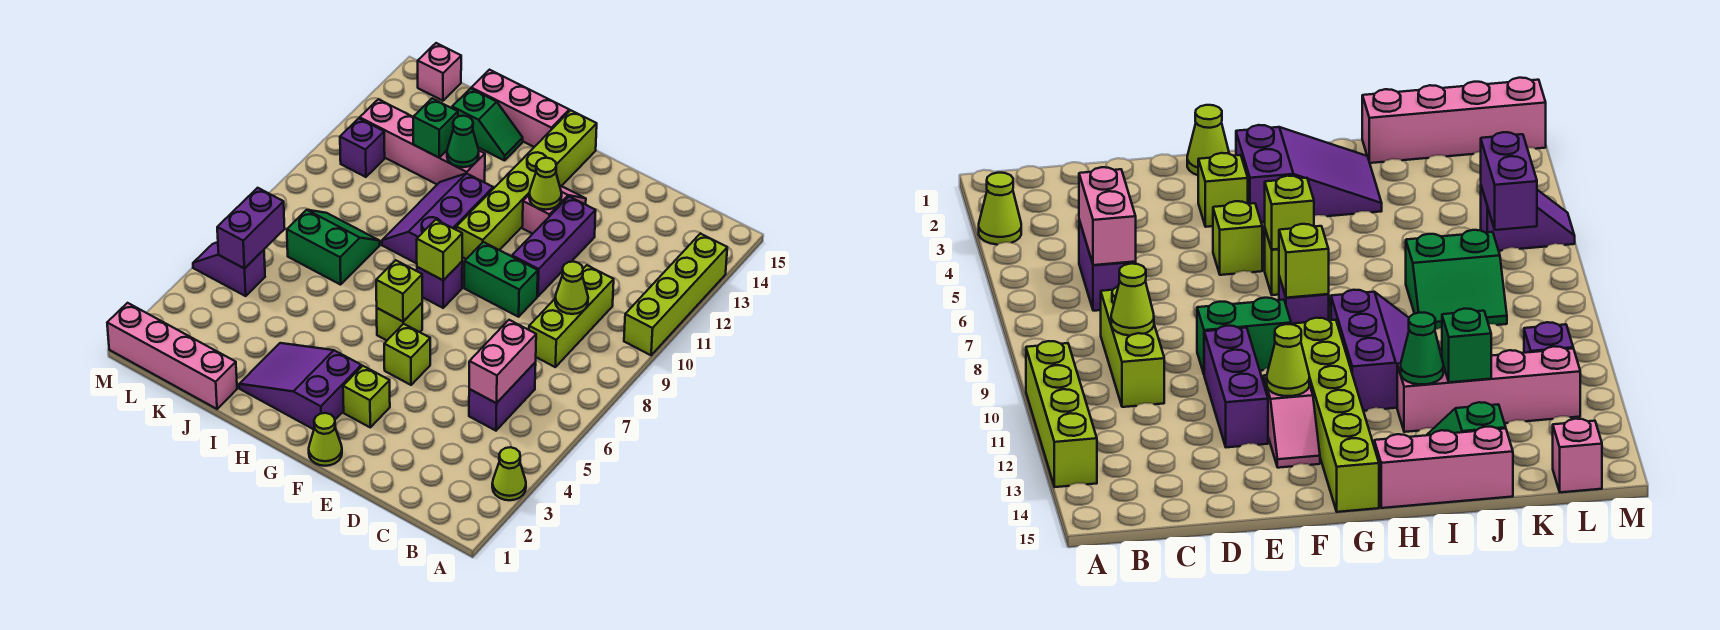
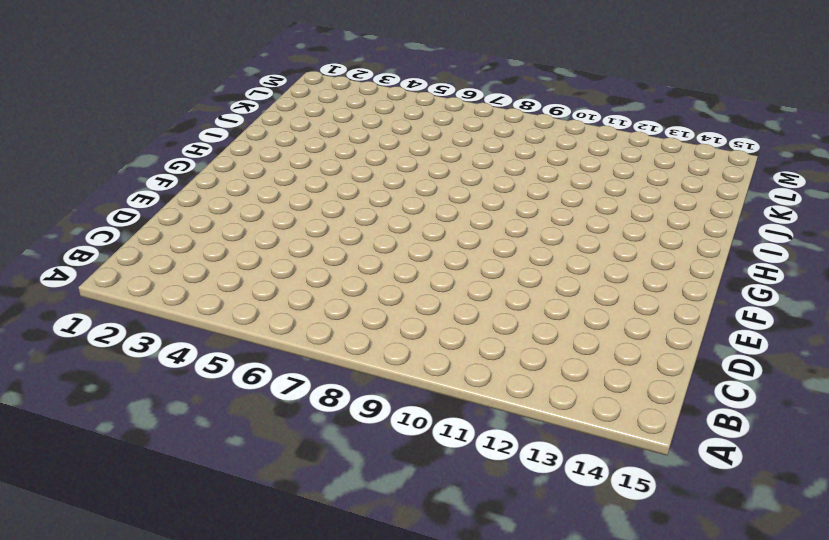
none -> lime 1x1 cone [492,447,526,500]
none -> lime 1x4 brick [624,233,727,355]
none -> purple 1x2 brick [469,362,536,431]
none -> lime 1x3 brick [529,265,614,367]

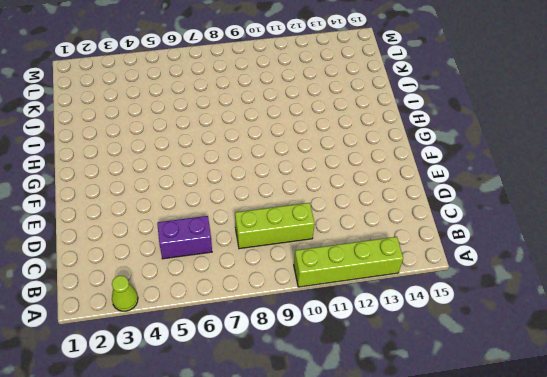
none -> green 1x2 brick [464,242,538,317]
none -> purple 1x3 brick [512,196,596,296]
none -> lime 1x1 cone [309,413,342,466]
none -> lime 1x1 brick [343,366,390,427]

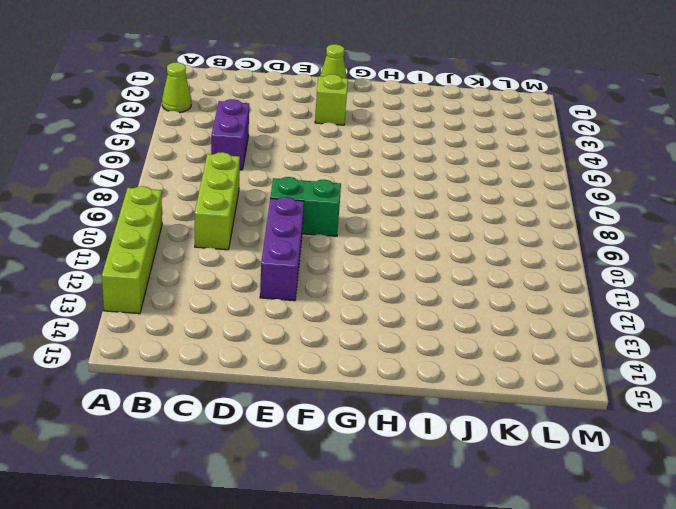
none -> lime 1x1 brick [384,324,430,385]
none -> pink 1x2 slope [522,186,586,234]
none -> purple 2x3 slope [239,343,361,429]
none -> lime 1x1 brick [377,303,422,340]

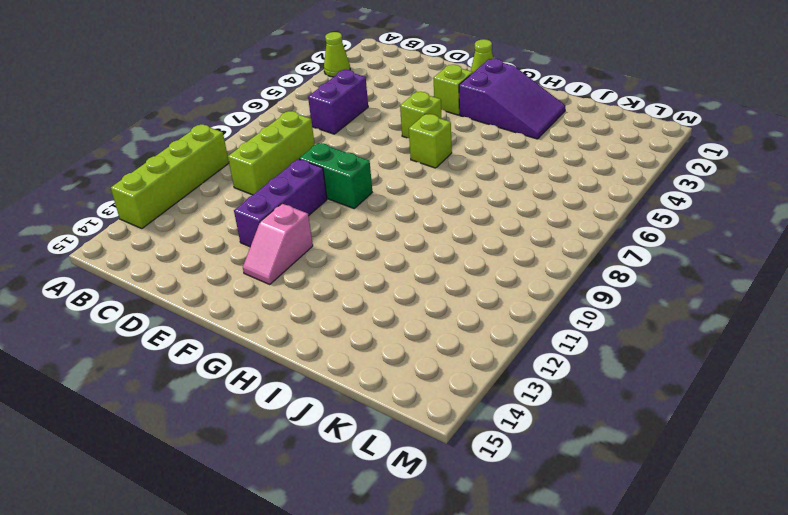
none -> purple 1x1 brick [417,262,462,308]
none -> lime 1x6 brick [456,110,597,259]
none -> purple 2x3 slope [382,173,493,264]
none -> pink 1x3 brick [471,70,569,147]

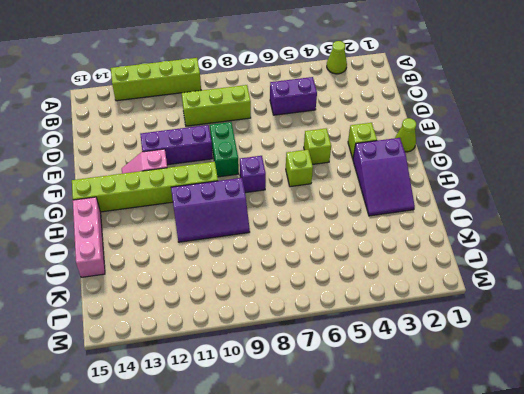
none -> pink 1x4 brick [360,99,485,184]
none -> green 1x2 slope [452,88,523,161]
none -> pink 1x4 brick [107,303,237,409]
none -> green 2x2 slope [287,210,380,285]

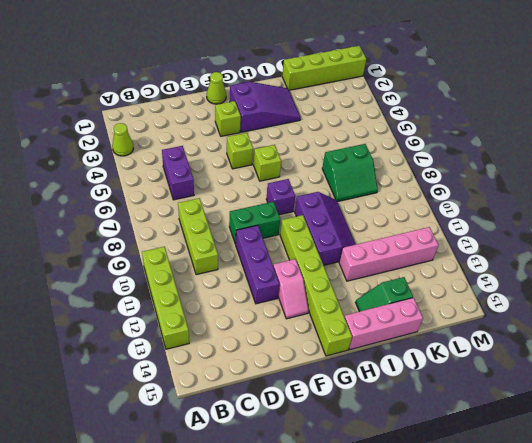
lime 1x4 brick [282,46,366,90] -> pink 1x4 brick [107,303,237,409]
none -> purple 1x2 slope [193,242,265,296]
none -> purple 1x1 brick [340,118,385,177]
none -> pink 1x1 brick [418,43,461,101]
none -> pink 1x2 brick [469,320,536,403]

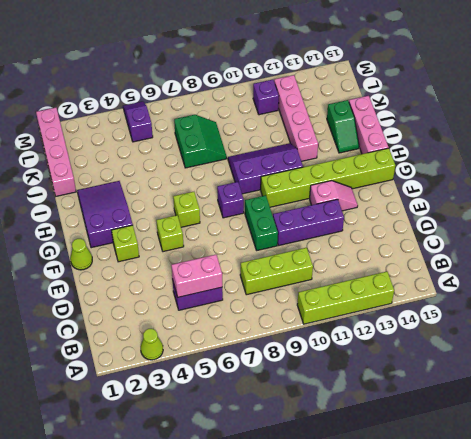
none -> pink 1x1 brick [418,43,461,101]
none -> lime 1x1 cone [555,262,588,314]
none -> lime 1x1 cone [529,158,562,210]
none -> lime 1x1 brick [376,260,422,321]

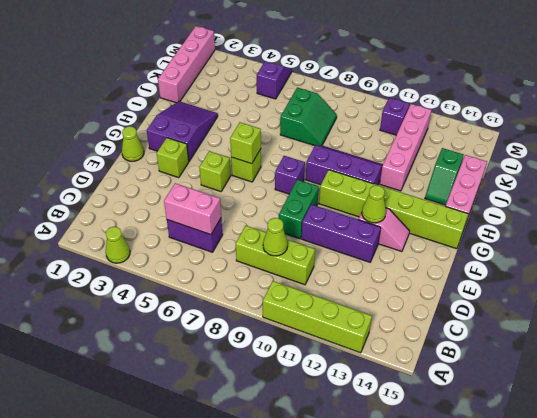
none -> pink 1x1 brick [418,43,461,101]
none -> lime 1x1 brick [417,220,462,280]
none -> green 1x1 cone [447,116,479,167]
none -> green 1x1 brick [413,98,458,158]

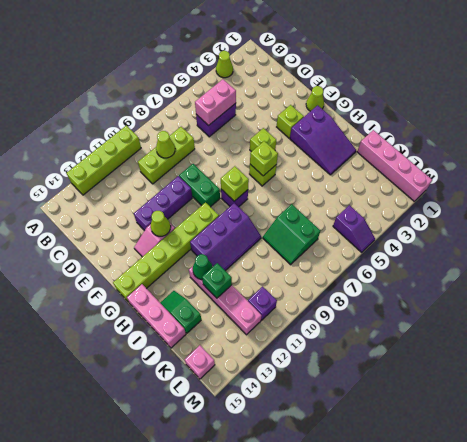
none -> purple 1x2 brick [217,188,285,269]

